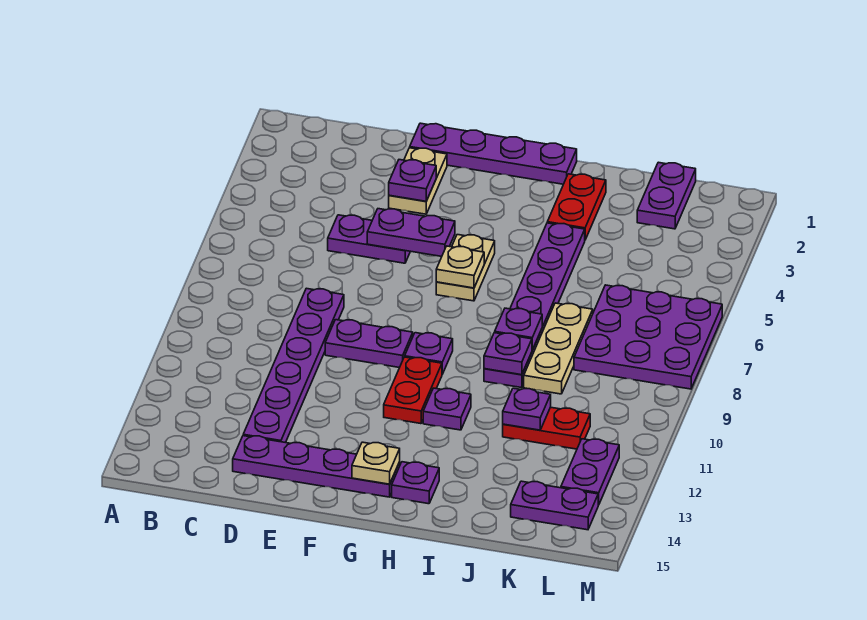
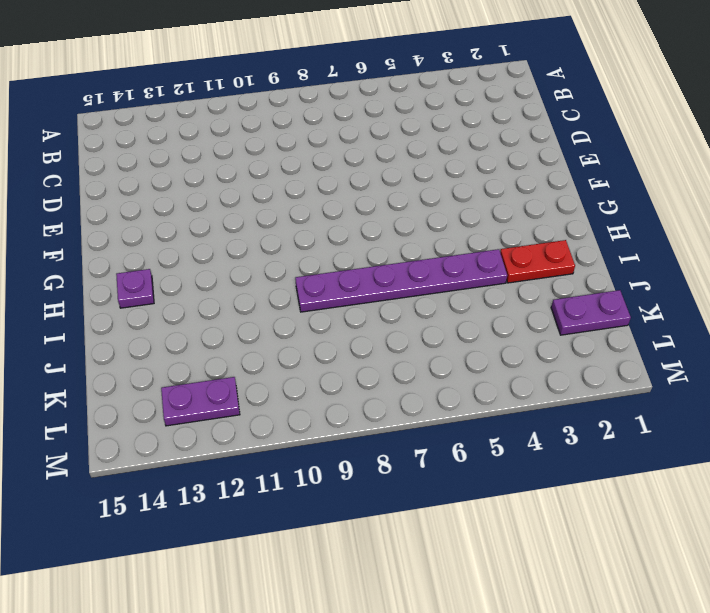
none -> purple 1x2 plate [328,215,410,263]
none -> purple 1x6 plate [243,288,344,443]
none -> purple 1x4 plate [233,436,400,497]

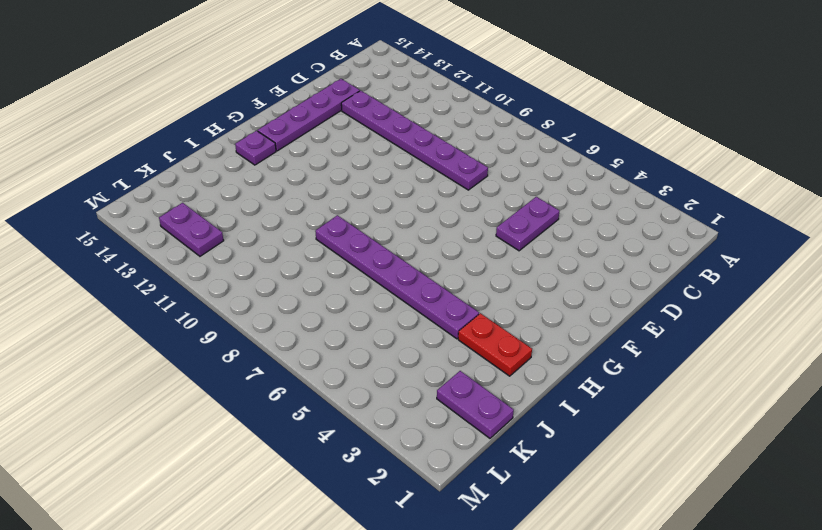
none -> purple 1x4 plate [410,123,577,184]
none -> tan 1x2 plate [389,148,447,214]
none -> purple 1x2 plate [325,320,413,368]

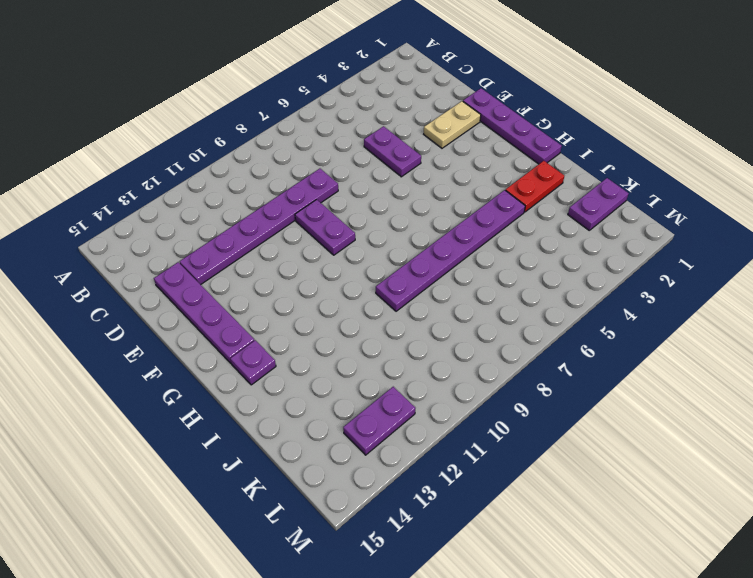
none -> tan 1x2 plate [436,235,495,301]
none -> purple 1x1 plate [405,333,453,374]
none -> red 1x2 plate [384,357,442,424]

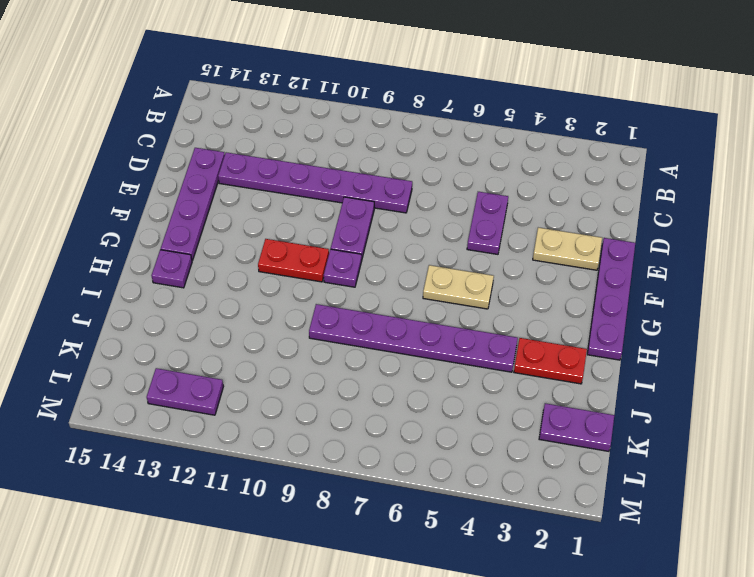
none -> purple 1x1 plate [423,388,471,430]
none -> tan 1x3 plate [524,303,593,394]
none -> red 1x2 plate [503,407,590,449]

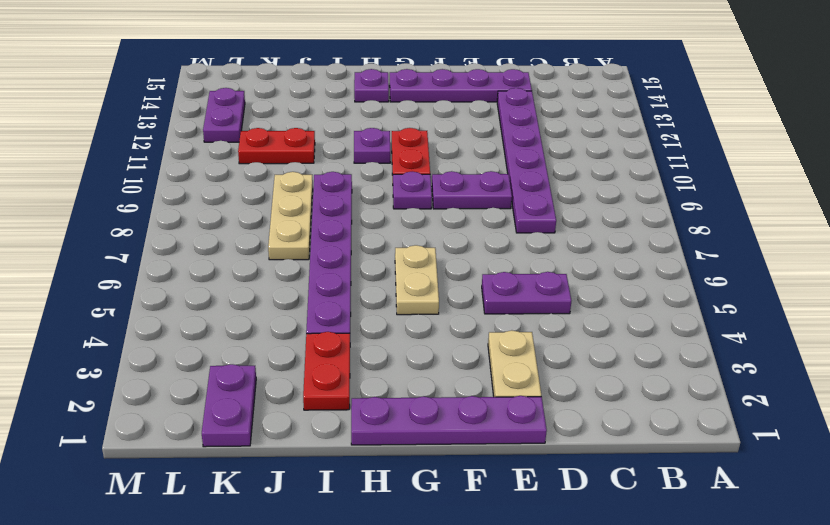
none -> purple 3x3 plate [574,285,722,389]
none -> purple 1x2 plate [511,481,598,530]
none -> purple 1x1 plate [389,160,436,201]

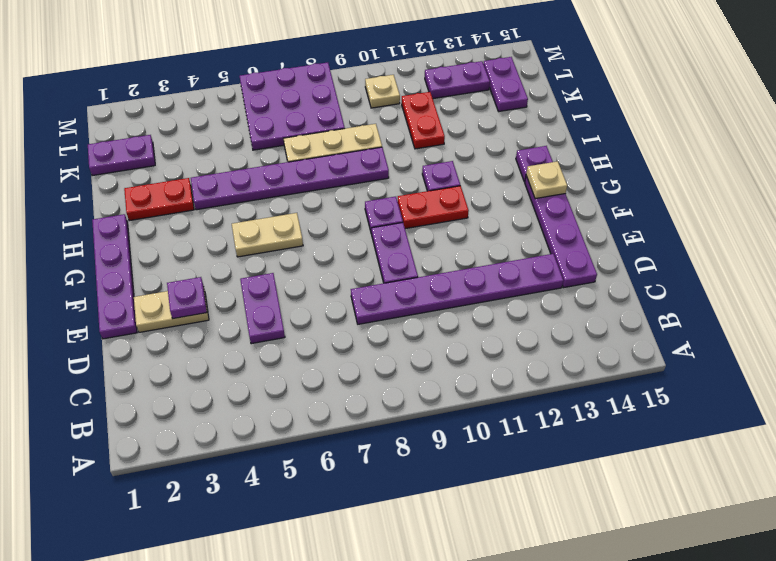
tan 1x1 plate [365,75,400,108] -> tan 1x1 plate moved to [436,246,484,288]
none -> purple 1x2 plate [367,209,455,256]
none -> purple 1x1 plate [495,308,542,350]
none -> purple 1x1 plate [484,333,532,375]

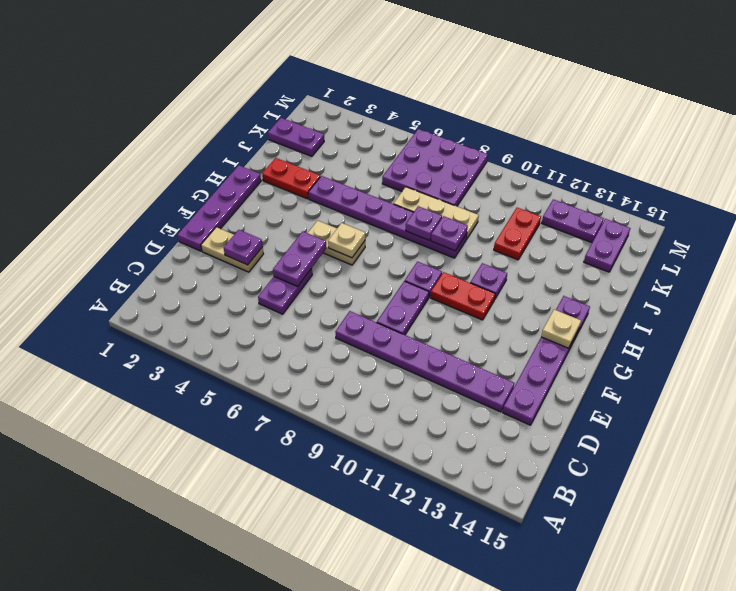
none -> purple 1x1 plate [503,388,551,430]

